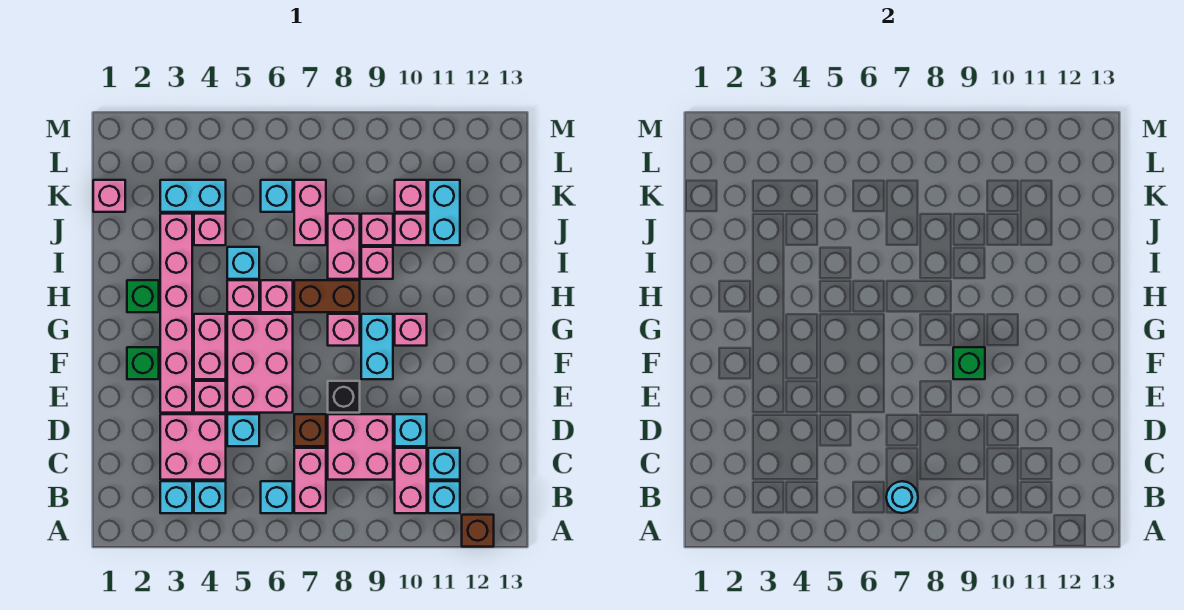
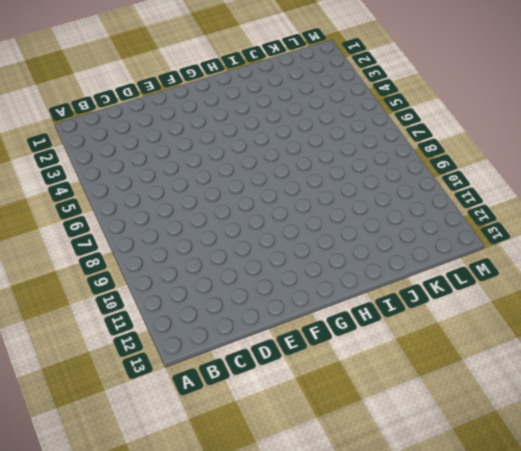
none -> brown 1x1 brick [462,515,494,547]
none -> cyan 1x1 brick [160,481,192,513]
none -> cyan 1x1 brick [194,481,226,513]
none -> cyan 1x1 brick [261,481,293,513]

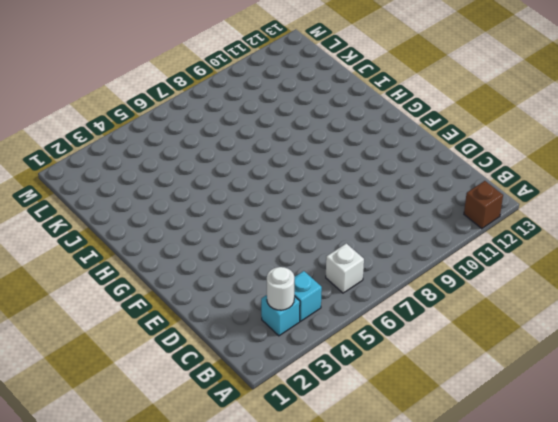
white 1x1 round brick [267,267,294,310] -> none
white 1x1 brick [326,243,364,293] -> cyan 1x1 brick [261,481,293,513]
none -> pink 1x2 brick [294,448,326,513]
none -> pink 1x2 brick [395,448,427,513]
none -> cyan 1x1 brick [428,481,460,513]
none -> pink 2x2 brick [160,414,226,480]

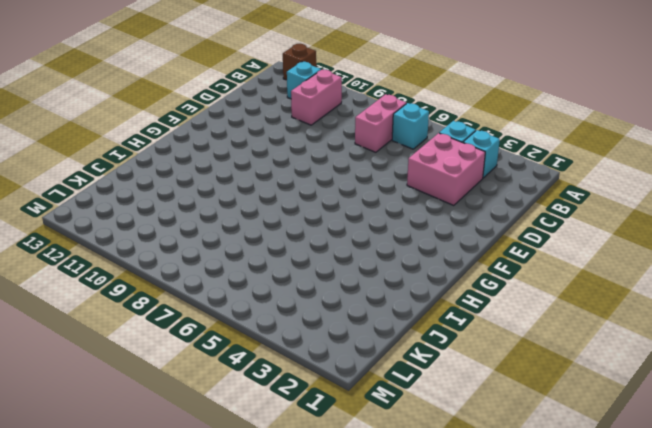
none -> pink 2x2 brick [328,414,393,480]
none -> cyan 1x1 brick [428,448,460,480]
none -> cyan 1x1 brick [227,414,259,446]
none -> brown 1x1 brick [294,414,326,446]

